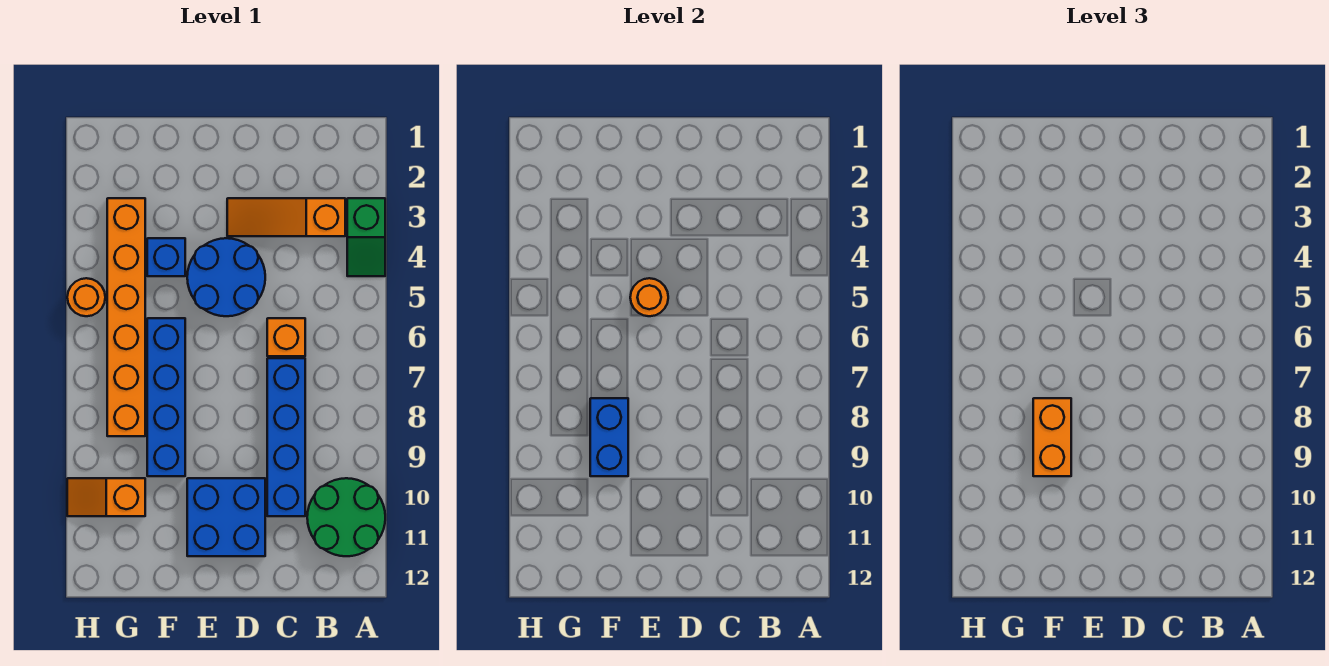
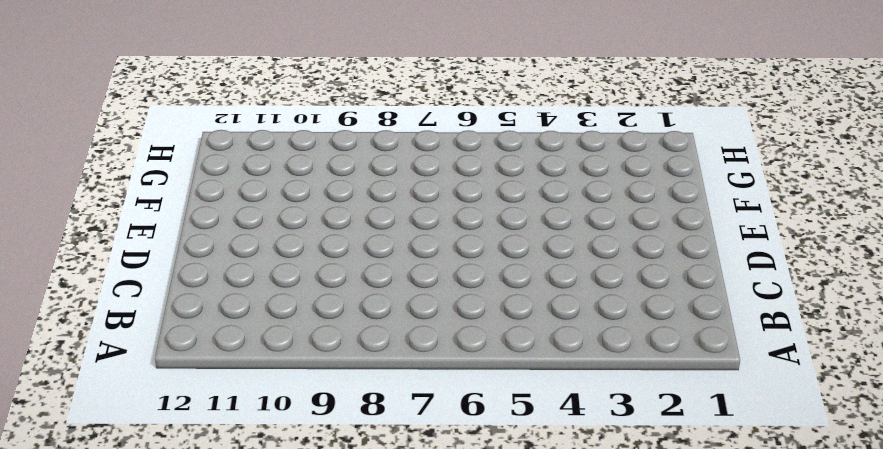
none -> green 1x2 slope [347,198,385,276]
none -> green 2x2 round brick [307,478,385,556]
none -> orange 1x3 slope [227,198,345,236]

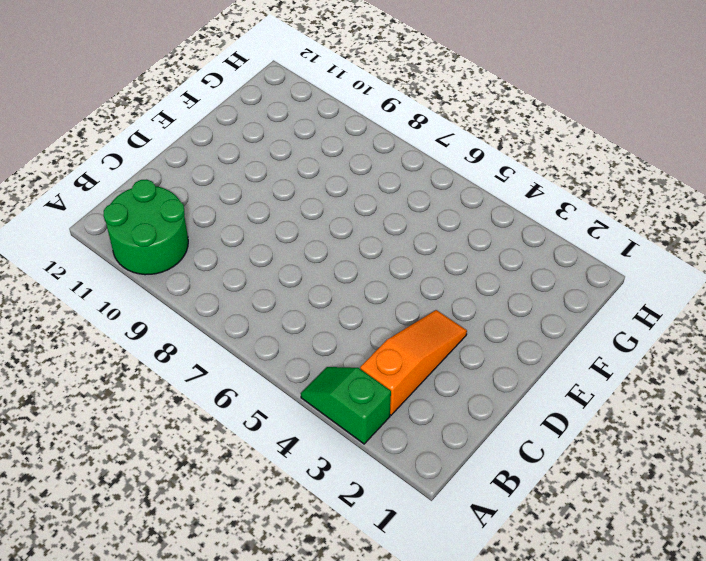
none -> orange 1x1 brick [267,318,305,356]
none -> blue 1x4 brick [267,358,305,516]
none -> blue 2x2 round brick [187,238,265,316]

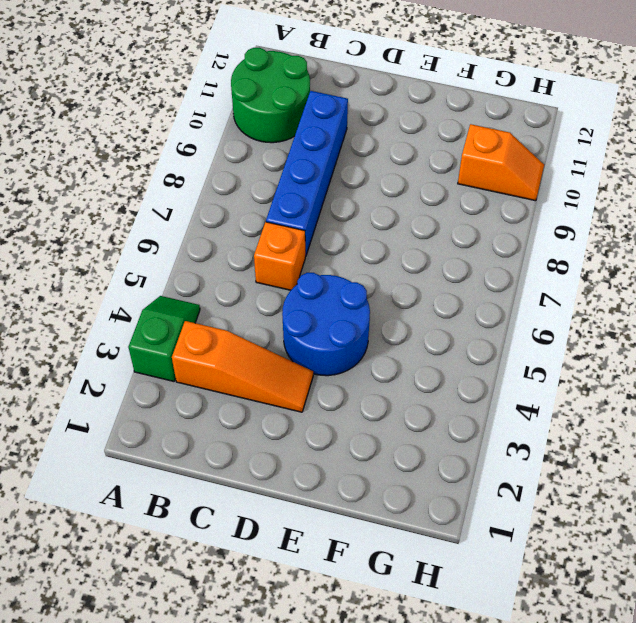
none -> blue 2x2 brick [187,478,265,556]
none -> blue 1x1 brick [147,238,185,276]
none -> blue 1x4 brick [147,318,185,476]

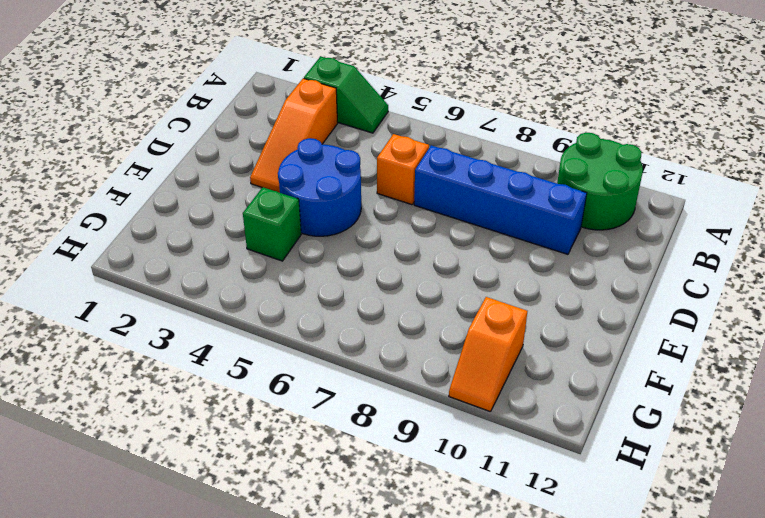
green 1x1 brick [243,187,301,261] -> blue 1x1 brick [147,238,185,276]
none -> blue 2x2 brick [187,478,265,556]
none -> blue 1x4 brick [147,318,185,476]
none -> orange 1x6 brick [107,198,145,436]

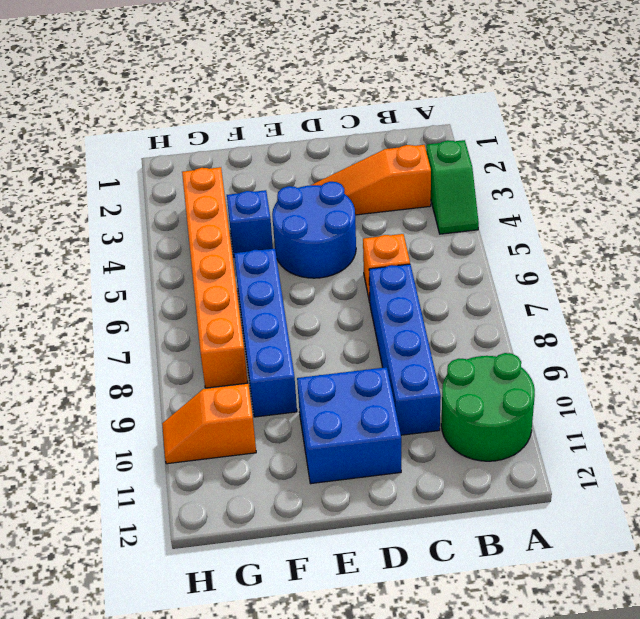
none -> orange 1x1 round brick [67,278,105,316]
none -> orange 1x1 round brick [630,278,668,316]
none -> blue 1x2 brick [590,398,628,476]

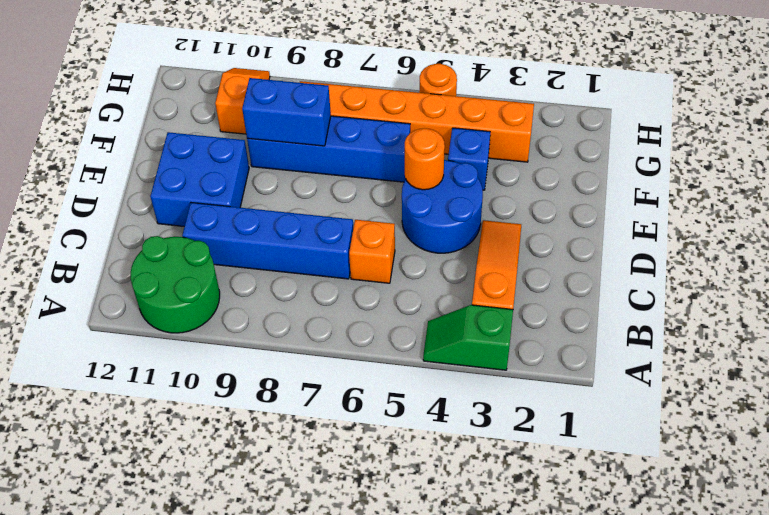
none -> orange 1x2 brick [1033,398,1071,476]

